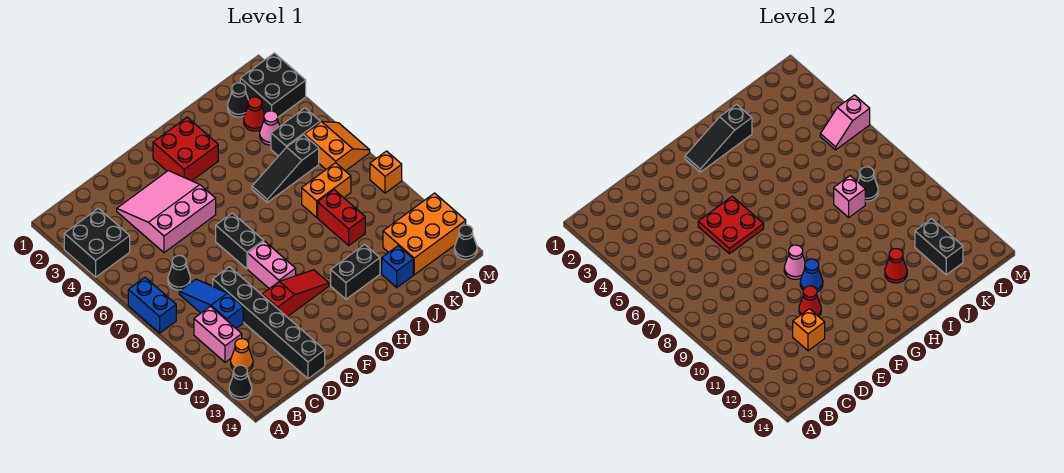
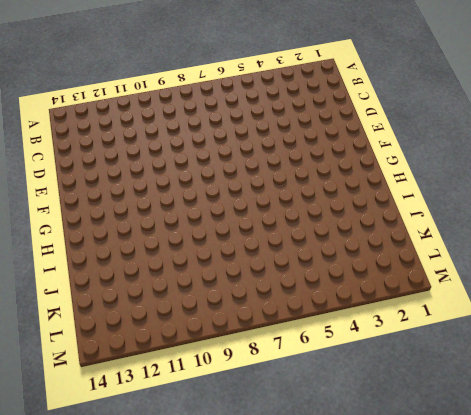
none -> black 2x2 brick [64,208,130,277]
none -> blue 1x2 brick [128,277,176,333]
none -> black 1x1 cone [229,365,252,400]
none -> pink 1x2 brick [194,307,242,362]

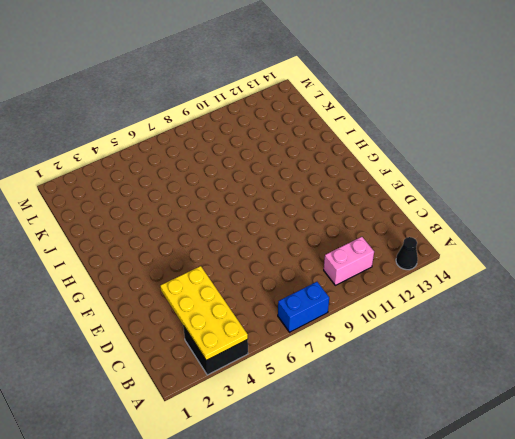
yellow 2x4 plate [160,266,248,361] -> none
none -> orange 1x1 cone [231,339,253,372]
none -> black 1x1 cone [168,256,190,290]
none -> blue 1x3 slope [179,279,243,328]
none -> pink 3x3 slope [117,171,216,253]

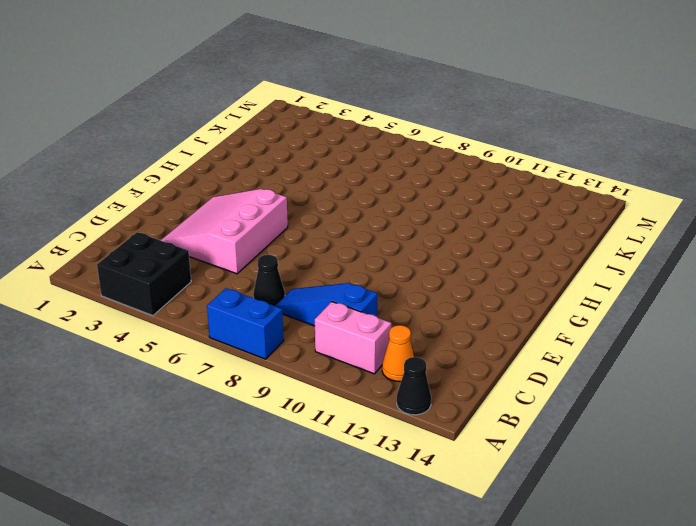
none -> black 1x6 brick [213,267,325,379]
none -> red 1x3 slope [262,270,329,317]
none -> black 1x2 brick [216,213,264,269]
none -> pink 1x2 brick [248,241,296,289]

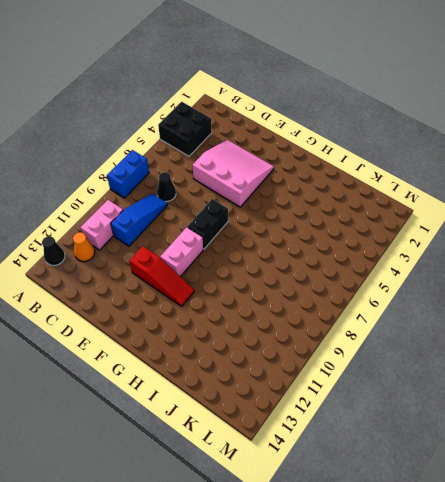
none -> black 1x6 brick [213,267,325,379]
none -> red 2x2 brick [153,117,218,181]
none -> black 1x2 brick [331,245,380,299]
none -> black 1x3 slope [252,135,319,202]

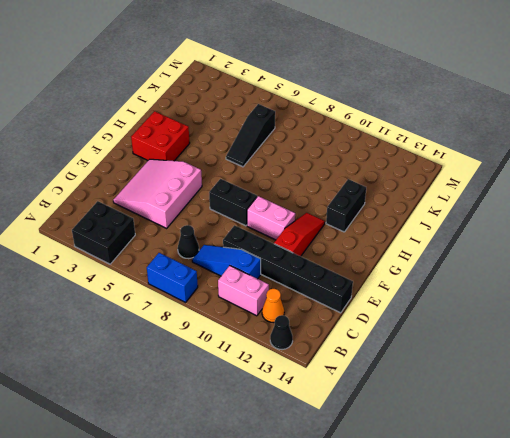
none -> orange 1x2 brick [302,163,351,217]
none -> red 1x2 brick [318,190,365,245]
none -> blue 1x1 brick [382,246,413,288]
none -> black 1x1 cone [228,83,248,117]

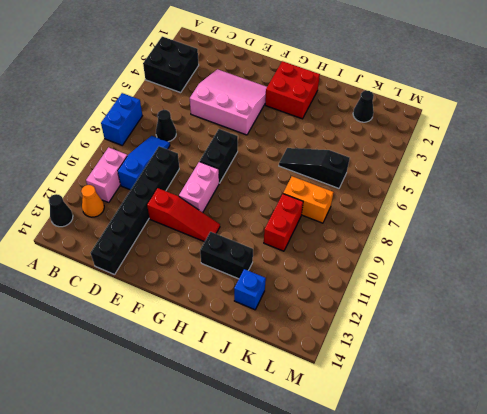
none -> red 1x1 cone [244,97,264,131]
none -> pink 1x1 cone [260,111,280,145]
none -> black 1x2 brick [271,108,320,156]
none -> orange 2x3 brick [383,193,466,275]

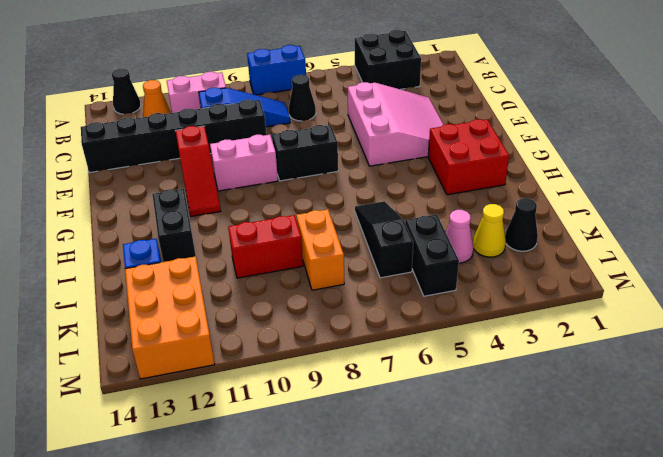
yellow 1x1 cone [473,204,506,257] -> red 1x1 cone [244,97,264,131]
none -> black 2x2 brick [240,53,306,117]
none -> orange 2x2 slope [304,121,370,171]
none -> orange 1x1 brick [370,151,402,193]
none -> black 1x1 cone [455,225,477,260]

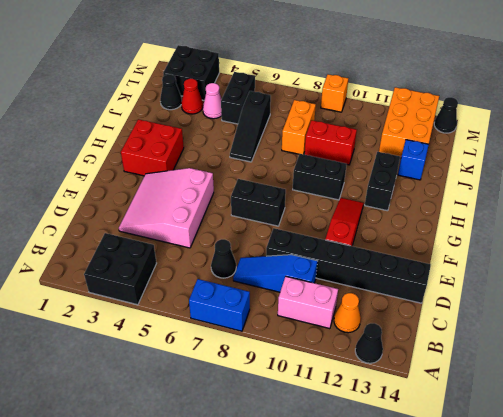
black 1x2 brick [293,154,347,200] -> black 1x2 brick moved to [915,219,963,275]
none -> pink 1x2 brick [248,241,296,289]
none -> orange 2x2 slope [304,121,370,171]
none -> orange 1x1 brick [793,309,825,351]
none -> red 2x2 plate [698,196,764,254]

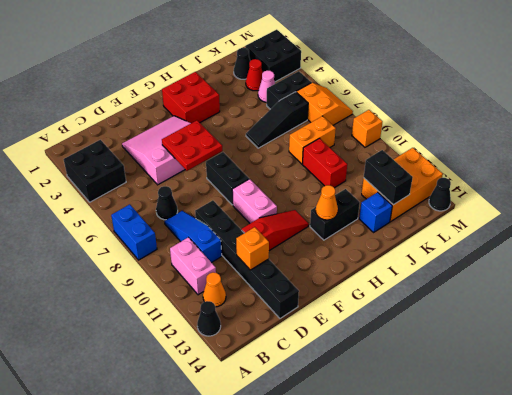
orange 1x1 cone [316,185,338,220] -> none
none -> red 1x1 cone [799,286,821,317]
none -> pink 1x1 cone [784,245,805,279]
none -> blue 1x1 cone [800,259,823,292]
none -> black 1x3 slope [685,104,752,172]

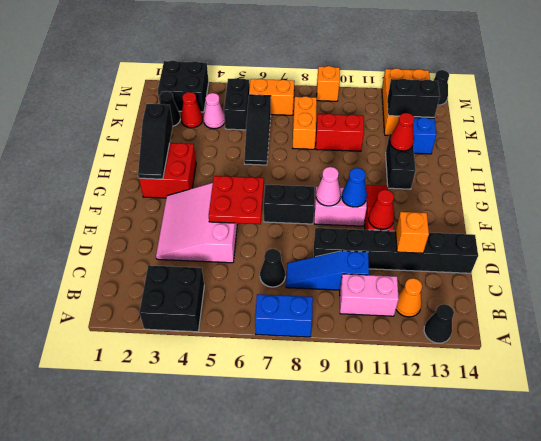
none -> pink 1x1 brick [834,176,865,217]
none -> black 1x1 cone [858,167,878,201]
none -> pink 1x2 slope [820,95,870,150]

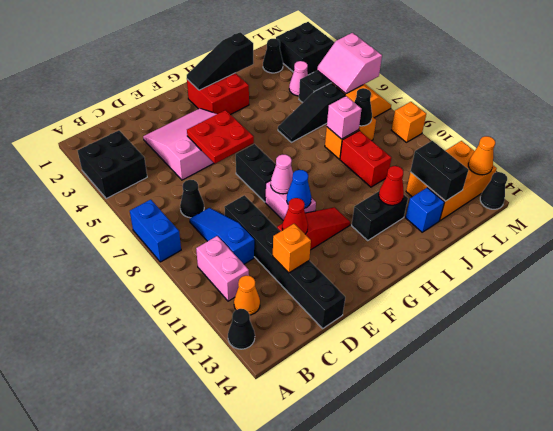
pink 2x2 slope [317,33,382,94] -> pink 1x2 slope [820,95,870,150]
orange 1x1 cone [468,136,495,175] -> none
none -> red 1x1 cone [244,97,264,131]

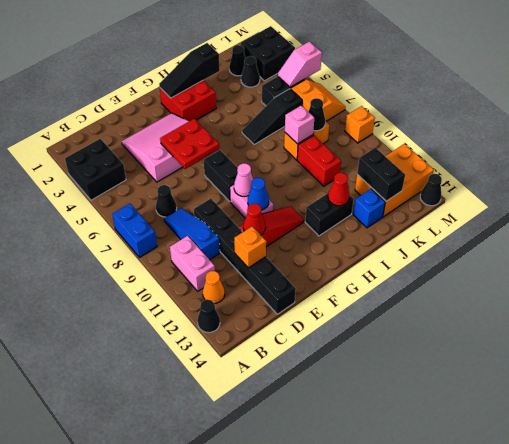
black 1x1 cone [241,56,260,87] -> red 1x1 cone [244,97,264,131]
none -> pink 1x1 cone [260,111,280,145]

